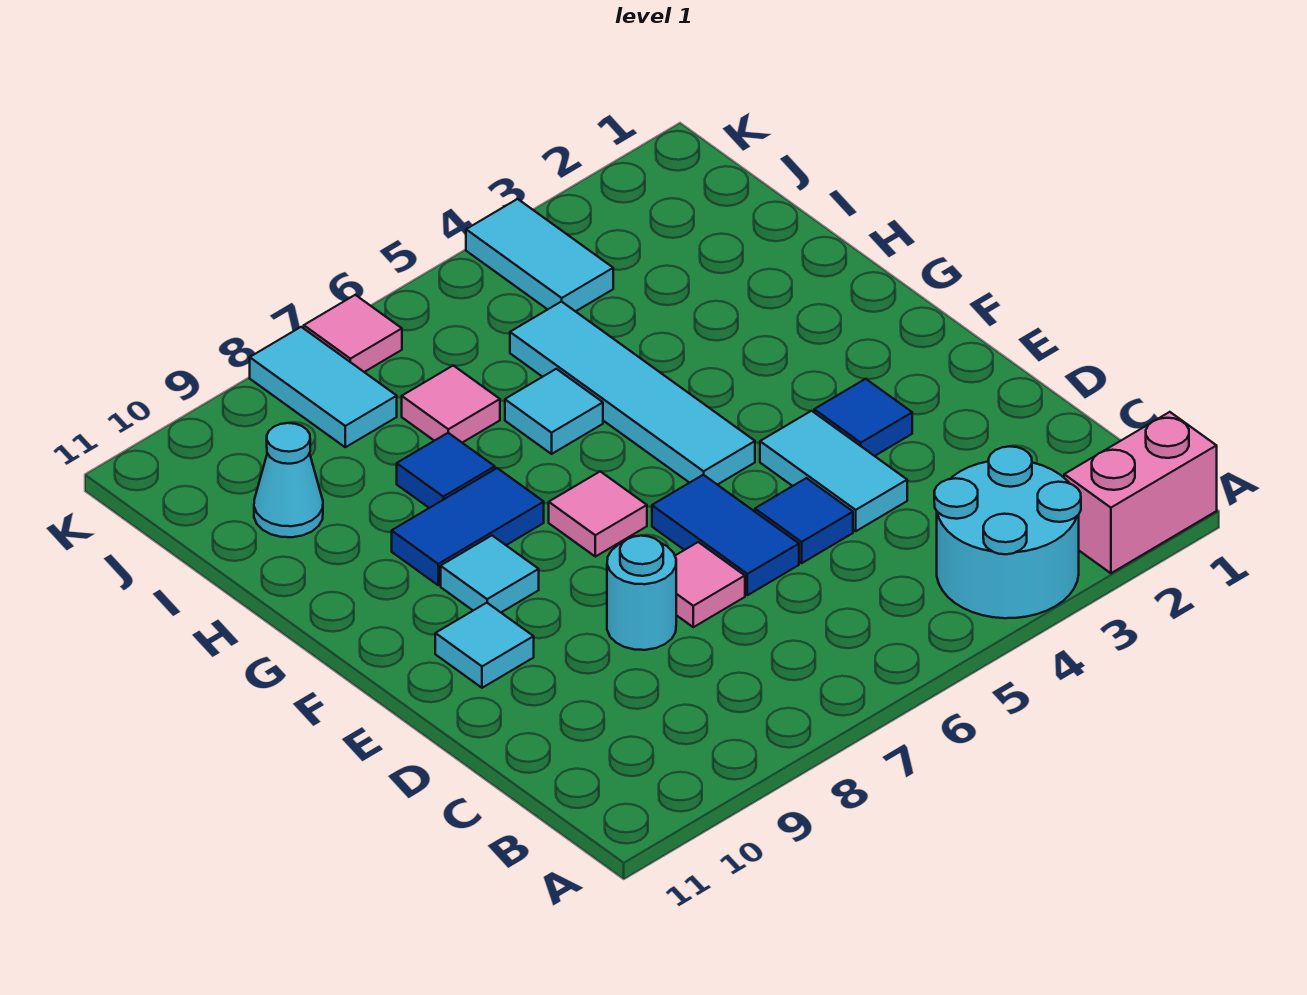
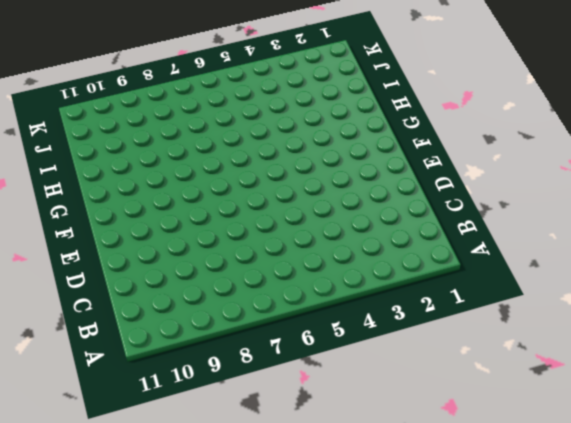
none -> pink 1x2 brick [1064,412,1217,573]
none -> cyan 2x2 round brick [934,446,1081,618]
none -> cyan 1x2 tile [760,411,907,531]

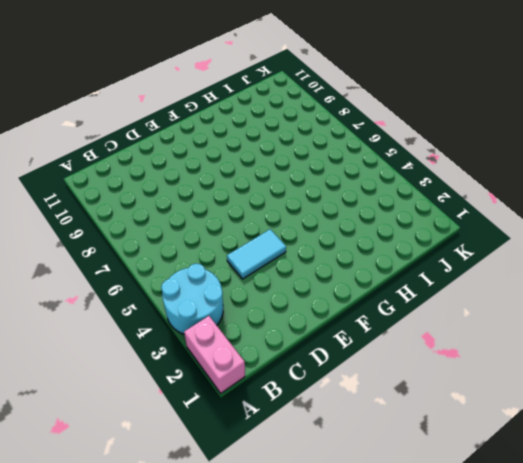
none -> blue 1x1 tile [755,478,853,563]
none -> blue 1x2 tile [652,475,799,595]
none -> pink 1x1 tile [675,542,745,627]

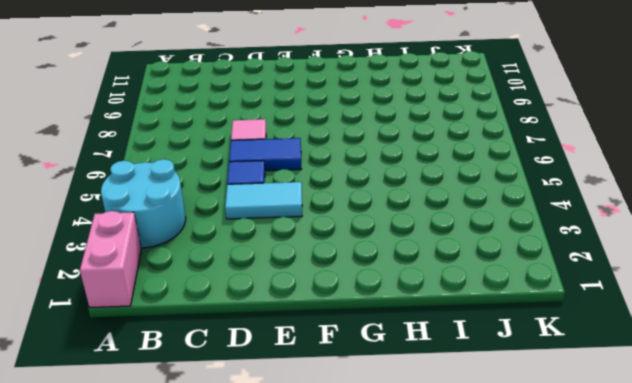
none -> cyan 1x1 round brick [607,536,676,650]
none -> blue 1x1 tile [814,379,912,456]
none -> cyan 1x1 tile [435,603,534,688]

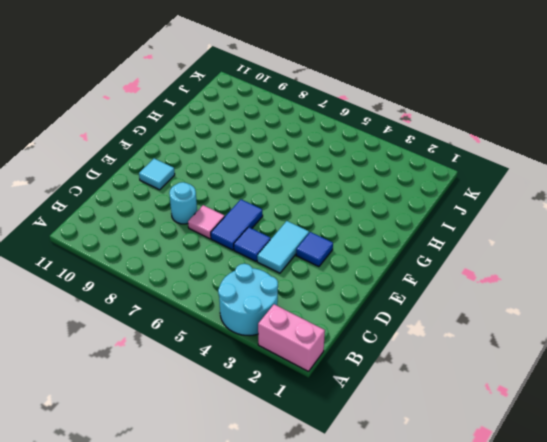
none -> cyan 1x4 tile [510,301,755,485]
none -> pink 1x1 tile [549,471,647,557]
none -> cyan 1x1 tile [441,536,539,612]

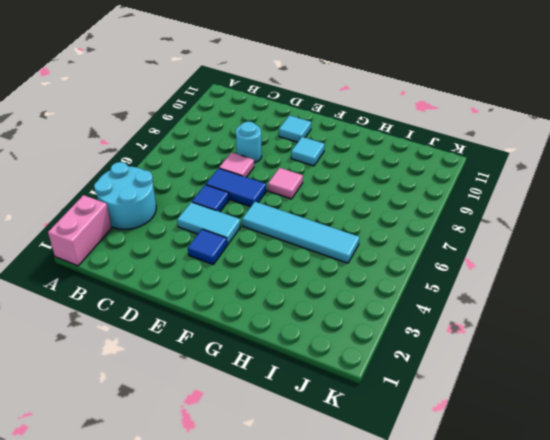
none -> blue 1x2 tile [392,468,544,585]
none -> cyan 1x1 tile [505,369,603,454]
none -> blue 1x1 tile [397,433,495,508]

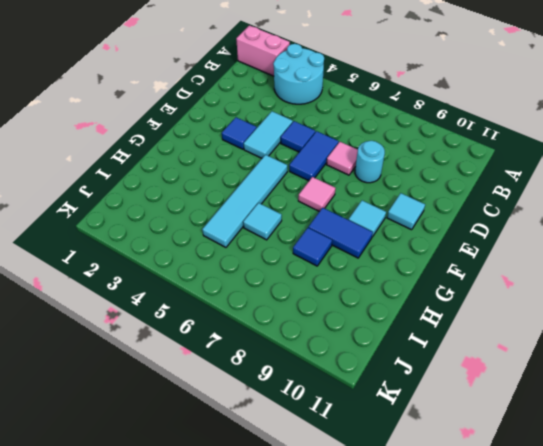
none -> pink 1x1 tile [402,366,500,443]
none -> cyan 1x1 cone [254,423,323,537]
none -> cyan 1x2 tile [466,199,613,312]

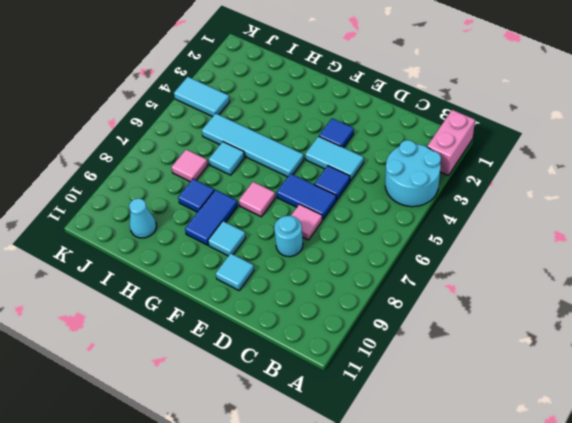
none -> cyan 1x2 tile [250,327,397,447]
none -> pink 1x1 tile [304,295,402,372]

